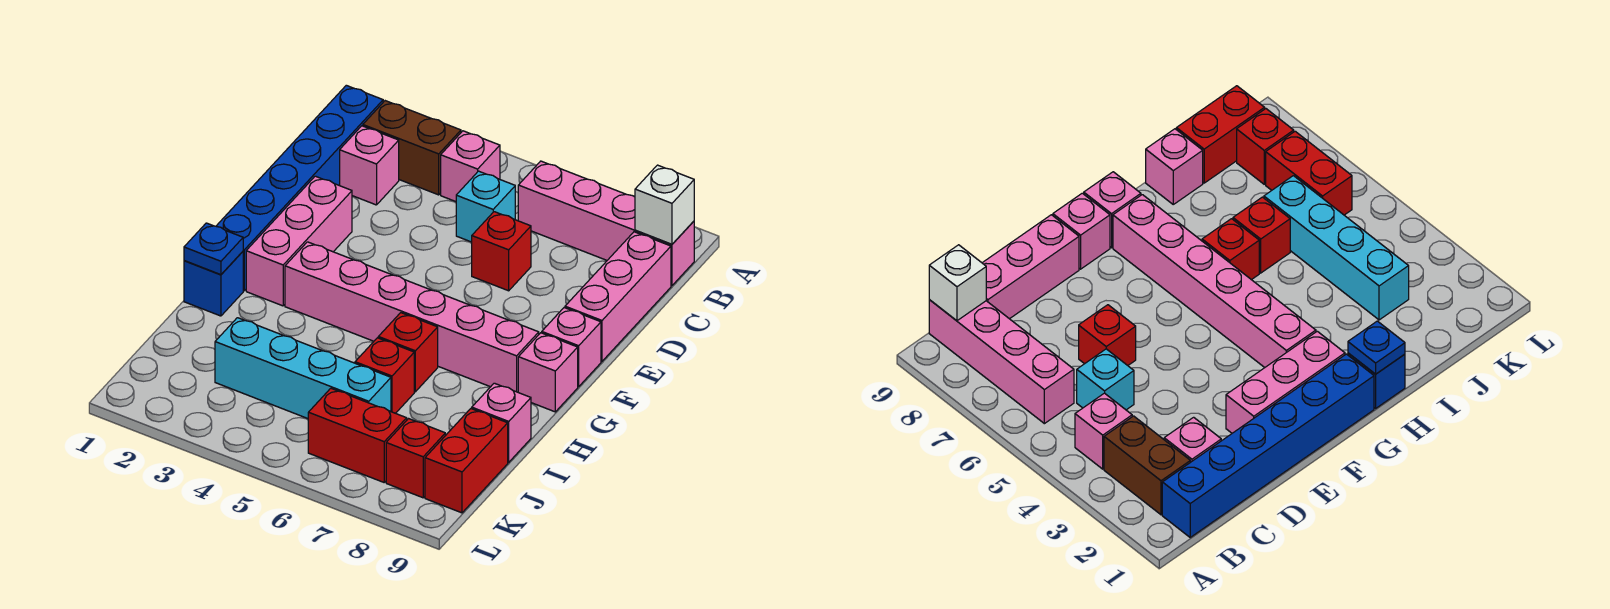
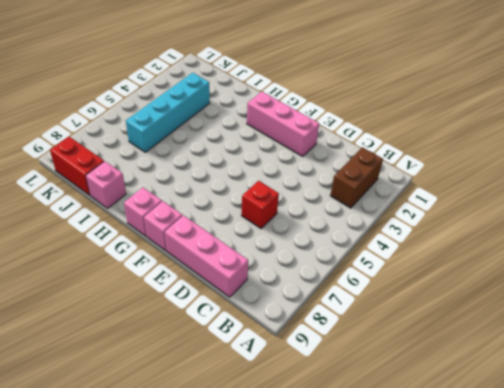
none -> blue 1x6 brick [216,85,383,291]
none -> pink 1x1 brick [441,131,500,202]
none -> pink 1x4 brick [518,161,694,286]

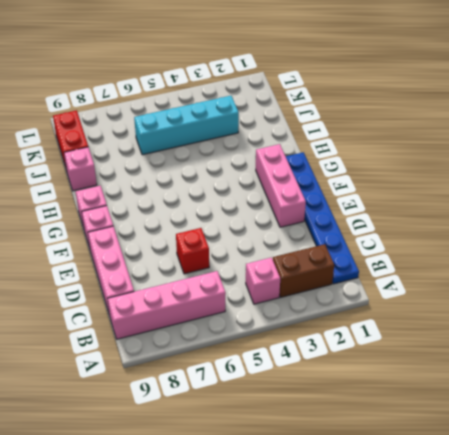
blue 1x6 plate [286,152,359,284] -> blue 1x6 brick [216,85,383,291]
none -> pink 1x1 brick [340,126,399,205]
none -> cyan 1x1 brick [456,171,515,242]
none -> pink 1x6 brick [285,242,539,392]

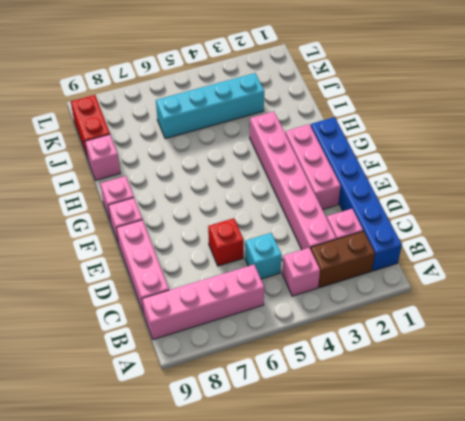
pink 1x6 brick [250,112,336,250] -> pink 1x6 brick turned to [285,242,539,392]
none -> blue 1x1 brick [184,252,243,316]
none -> red 1x1 brick [378,313,438,392]
none -> red 1x1 brick [355,338,414,413]

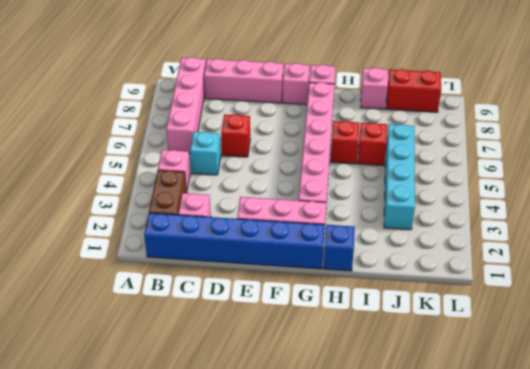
none -> red 1x2 brick [308,388,407,482]
none -> red 1x1 brick [386,419,445,498]
none -> white 1x1 brick [635,165,694,244]

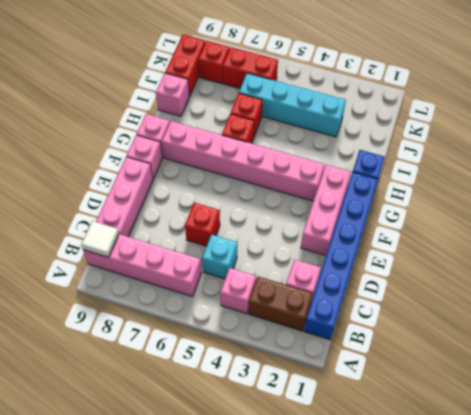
white 1x1 tile [81,221,119,257] -> white 1x1 brick [635,165,694,244]
none -> blue 1x1 plate [184,223,243,275]

